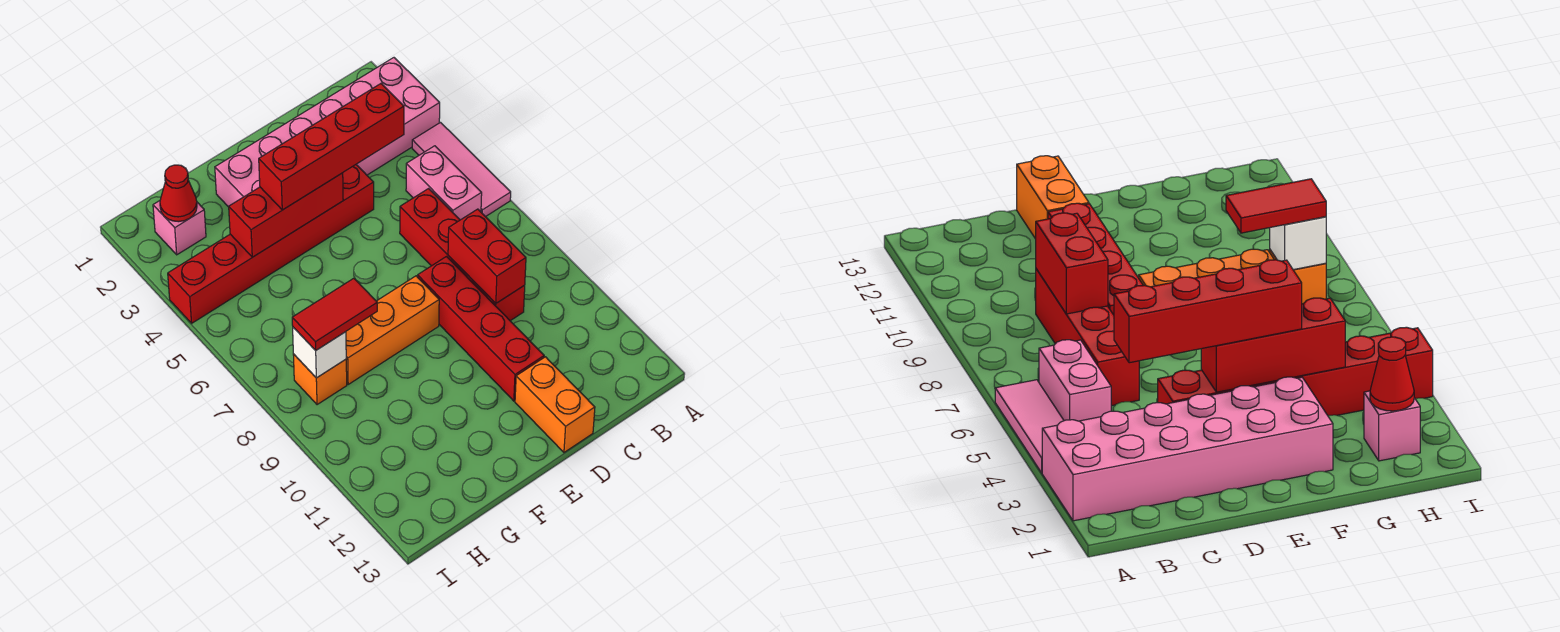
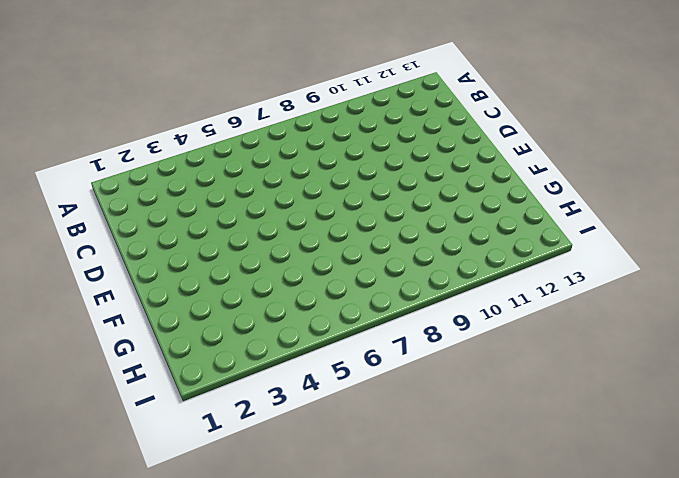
none -> pink 2x6 brick [215,58,440,207]
none -> pink 1x3 tile [412,123,511,217]
none -> pink 1x2 brick [406,146,482,220]

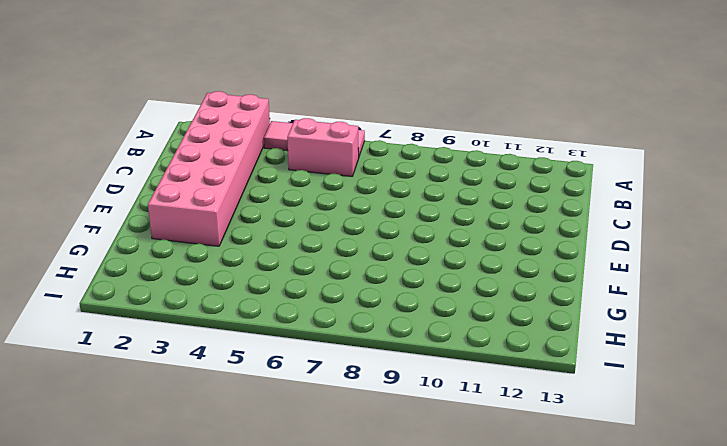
none -> red 1x4 brick [400,189,525,321]
none -> red 1x6 brick [168,165,374,323]
none -> red 1x4 brick [418,257,544,401]

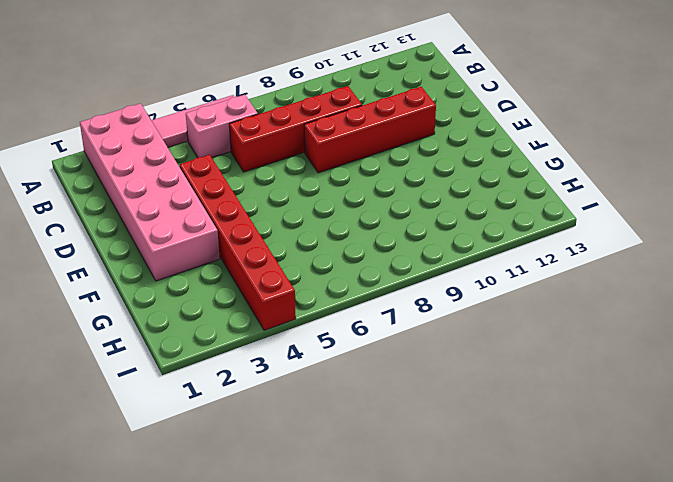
none -> orange 1x2 brick [515,357,595,452]
none -> orange 1x3 brick [346,276,439,384]
none -> pink 1x1 brick [153,201,206,255]

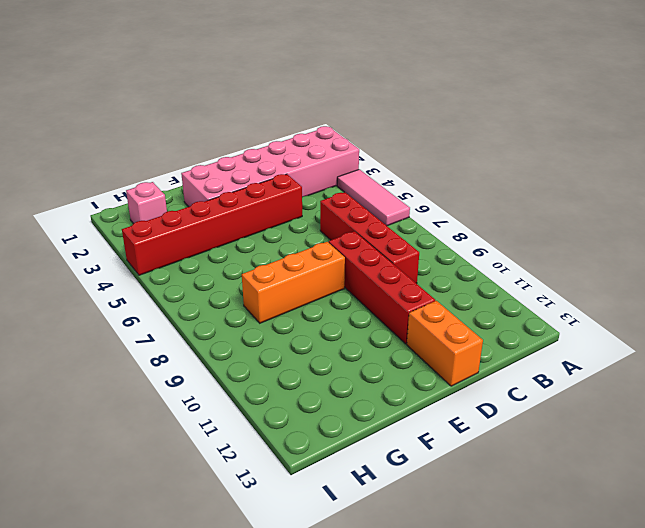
none -> pink 1x2 brick [406,146,482,220]
none -> orange 1x1 brick [293,354,347,405]
none -> red 1x2 brick [448,209,526,303]

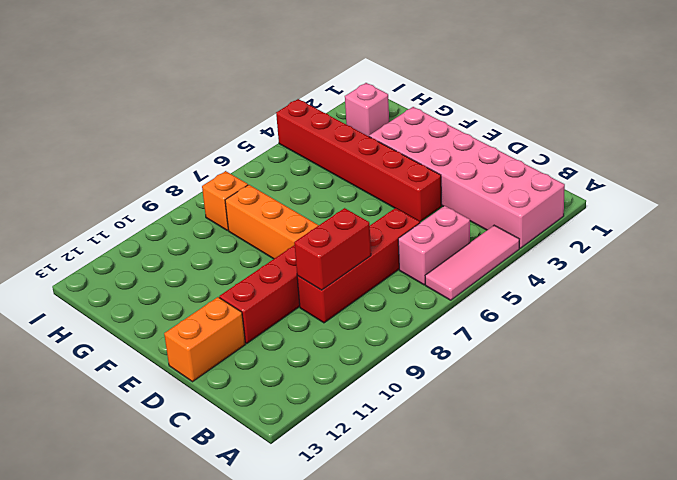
none -> red 1x3 brick [229,173,343,257]
none -> red 1x1 cone [160,165,197,222]
none -> white 1x1 brick [293,327,346,378]

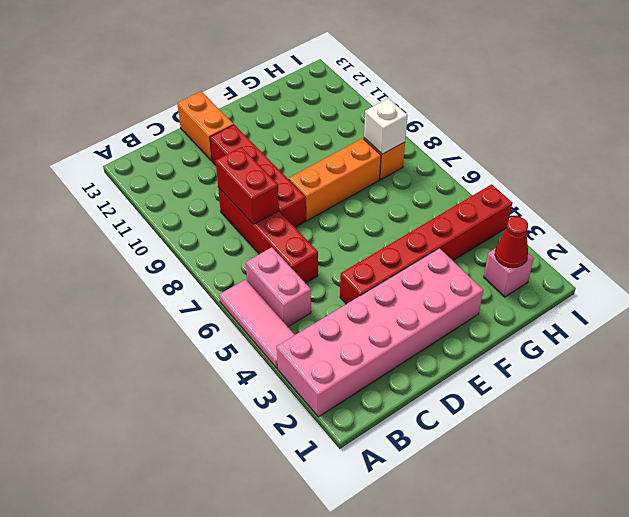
none -> red 1x3 brick [229,173,343,257]
none -> red 1x4 brick [259,84,404,210]
none -> red 1x2 tile [292,278,377,350]

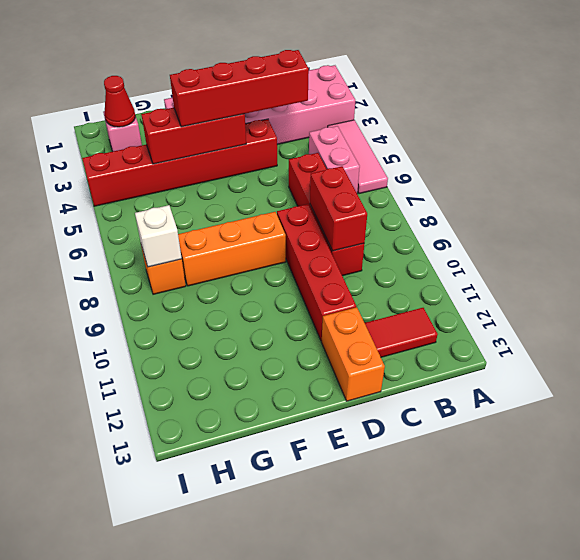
red 1x2 tile [365,308,438,357] -> red 1x2 tile moved to [292,278,377,350]

